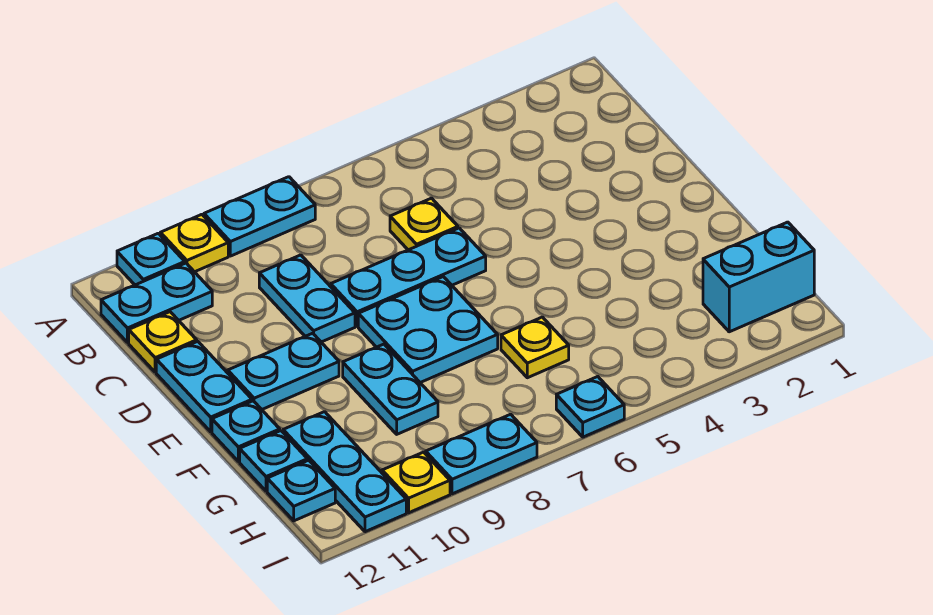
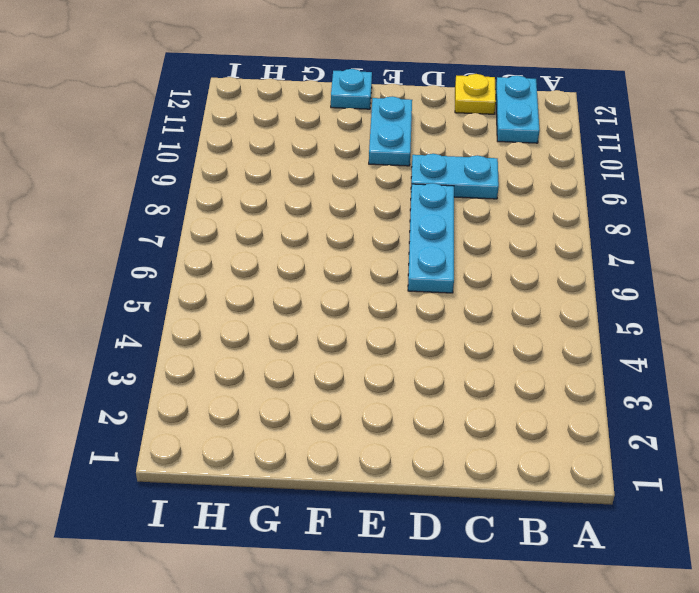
none -> cyan 1x2 plate [204,177,315,256]
none -> yellow 1x1 plate [160,214,228,272]
none -> cyan 1x1 plate [117,233,185,285]

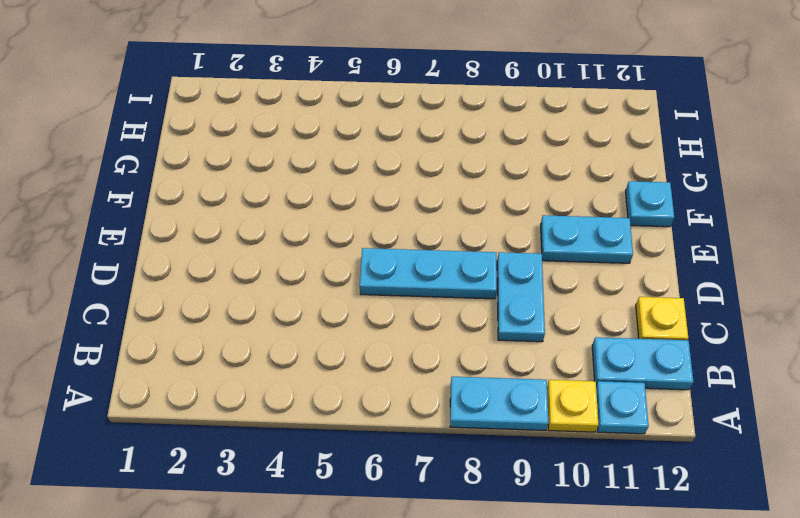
none -> yellow 1x1 plate [390,198,458,250]
none -> cyan 1x2 plate [156,341,252,432]
none -> cyan 2x2 plate [358,277,498,383]

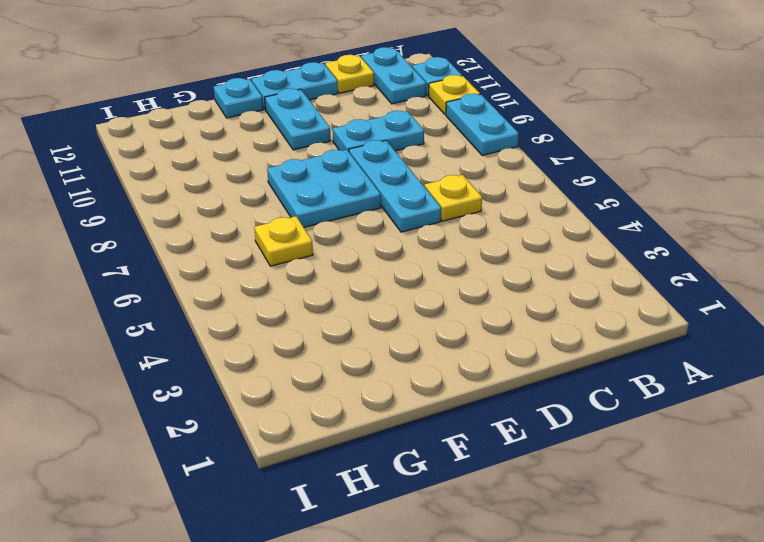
none -> cyan 1x2 plate [343,344,438,434]
none -> cyan 1x3 plate [283,412,406,532]
none -> cyan 1x1 plate [240,431,307,491]

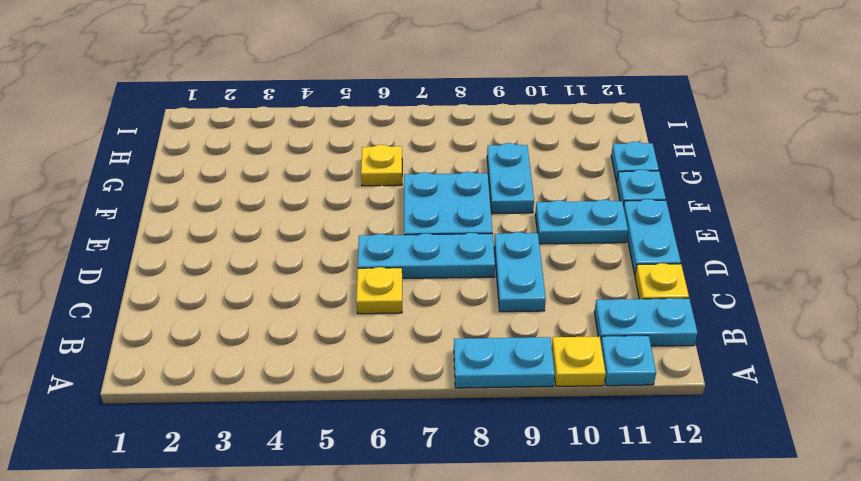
none -> cyan 1x3 plate [283,412,406,532]
none -> cyan 1x2 brick [703,222,814,332]
none -> cyan 1x1 plate [267,460,335,521]

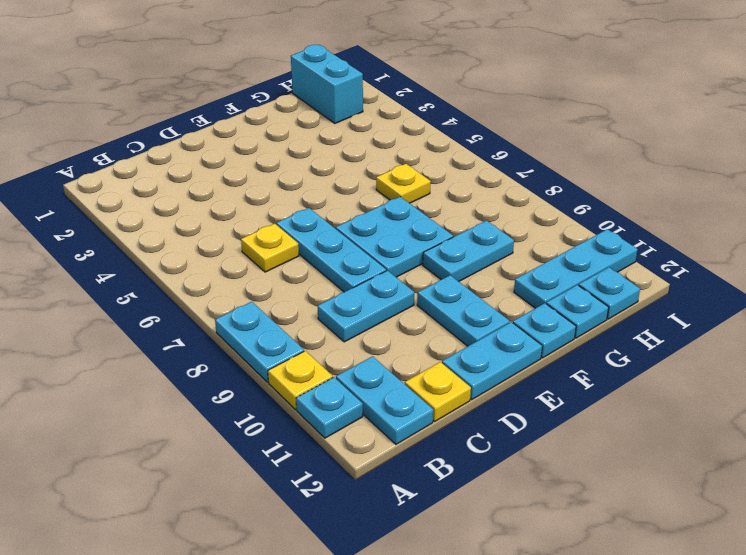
none -> cyan 1x1 plate [556,377,624,437]
none -> cyan 1x2 plate [426,414,537,494]
none -> yellow 1x1 plate [382,452,450,513]

